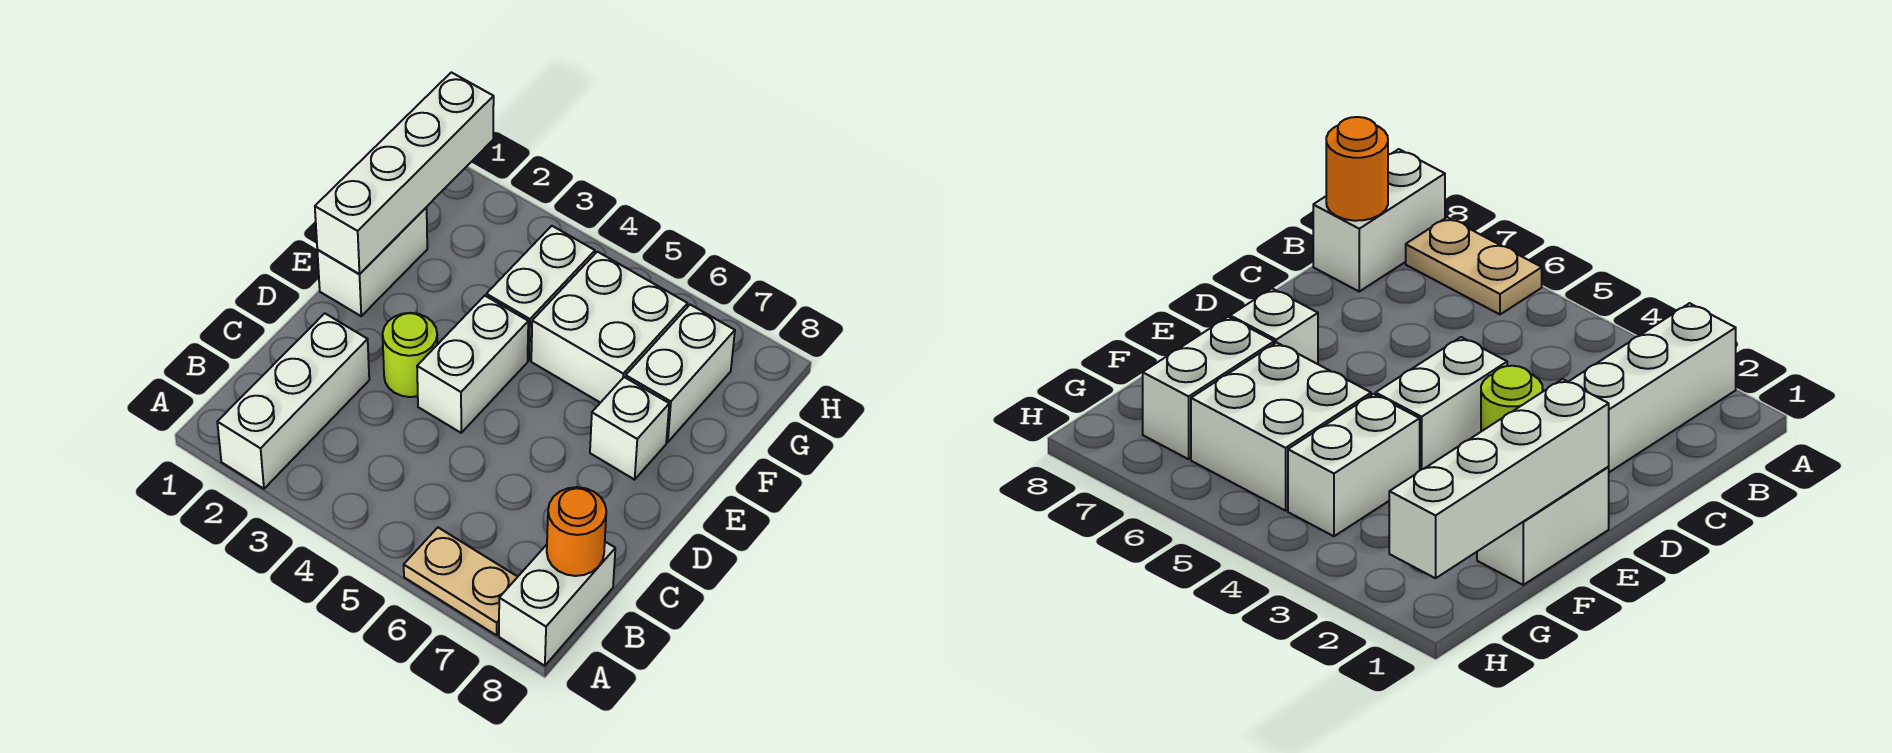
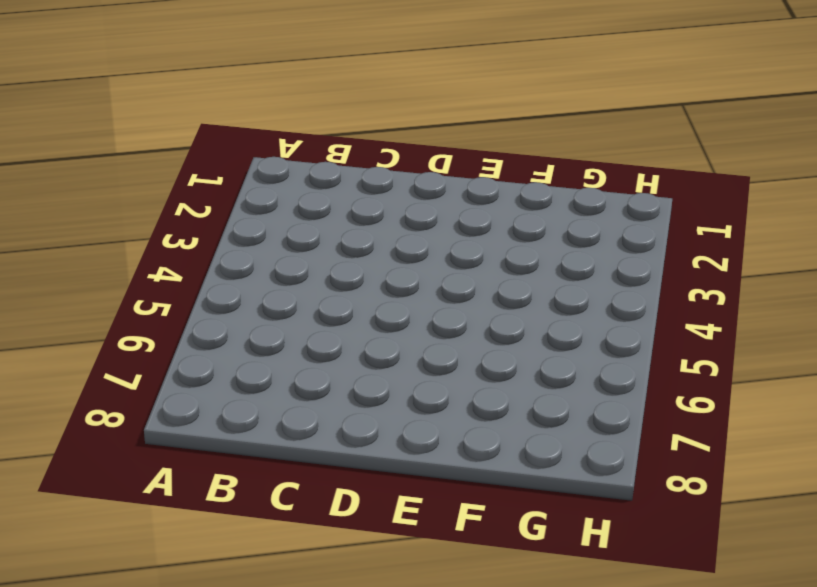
none -> white 1x3 brick [217,313,369,489]
none -> tan 1x2 plate [404,528,517,635]
none -> white 1x2 brick [499,542,615,666]

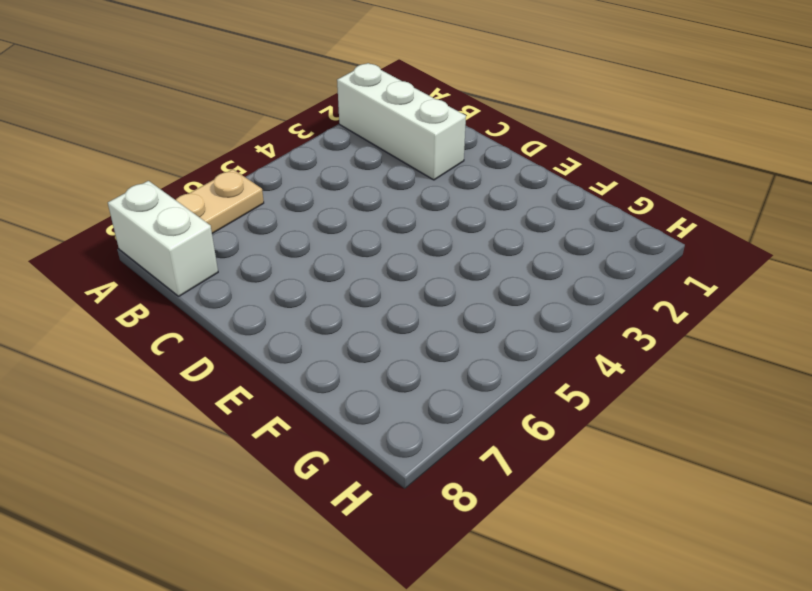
none -> lime 1x1 round brick [383,313,437,397]
none -> white 1x2 brick [417,296,528,433]
none -> white 1x2 brick [317,207,427,316]

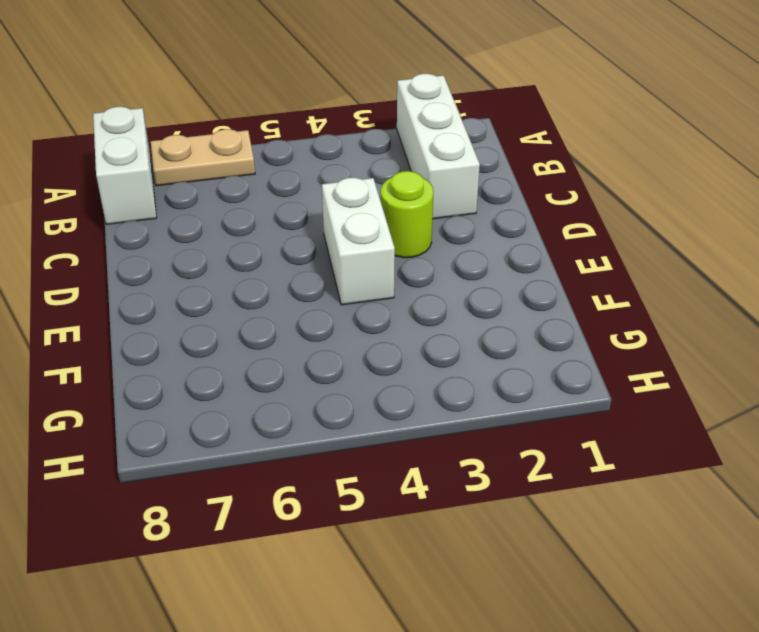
none -> white 1x2 brick [317,207,427,316]
none -> white 1x1 brick [590,377,669,480]
none -> white 1x2 brick [486,226,595,360]

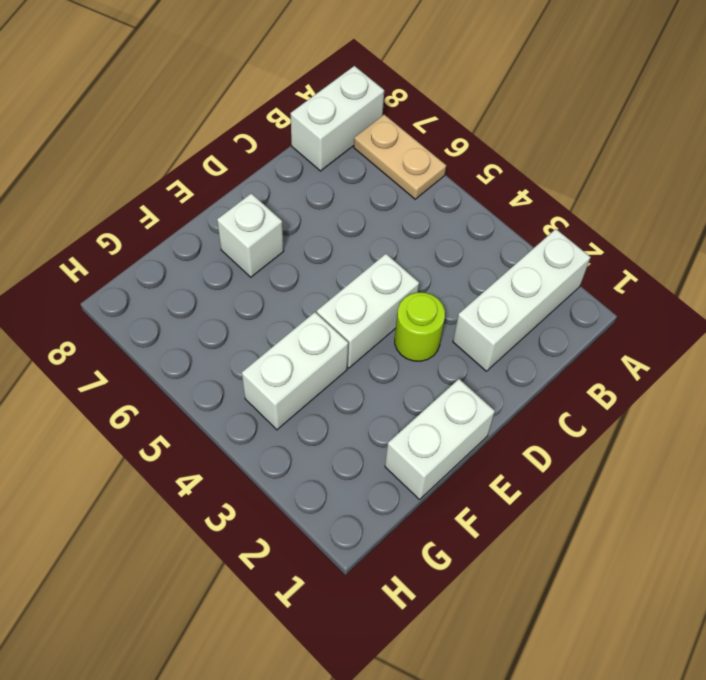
none -> white 2x2 brick [531,252,688,403]
none -> white 1x2 brick [626,305,735,442]
none -> orange 1x1 round brick [547,487,606,576]

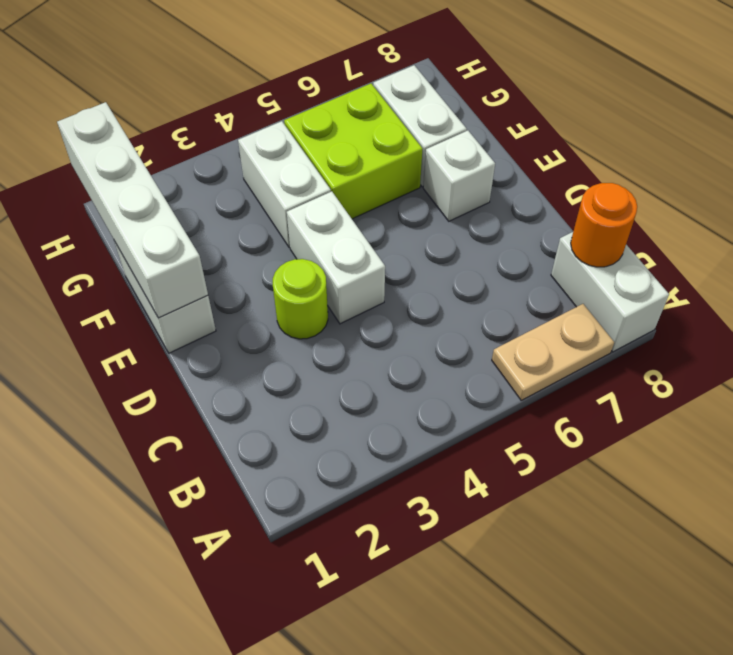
lime 2x2 brick [284,84,422,219] -> white 2x2 brick [531,252,688,403]
none -> white 1x3 brick [217,313,369,489]

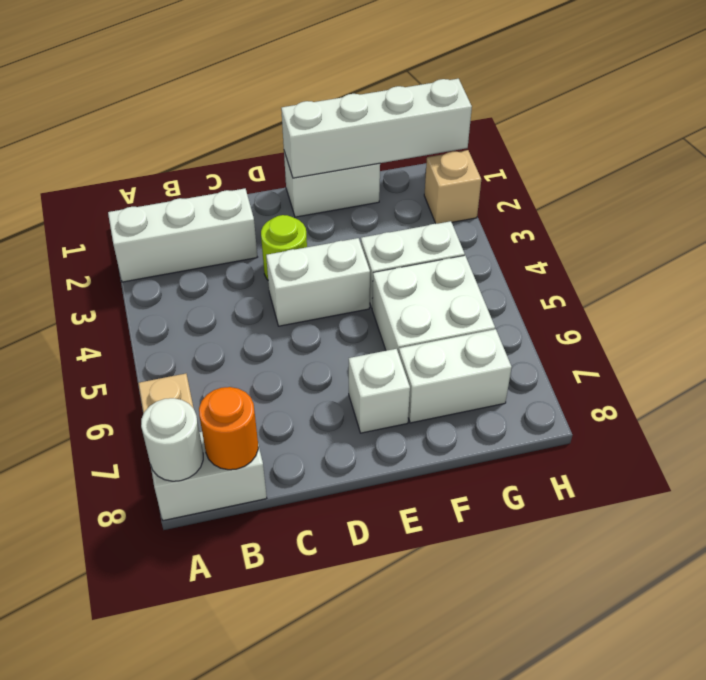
white 1x1 round brick [141,398,203,481] -> none
tan 1x1 brick [424,150,481,224] -> none

